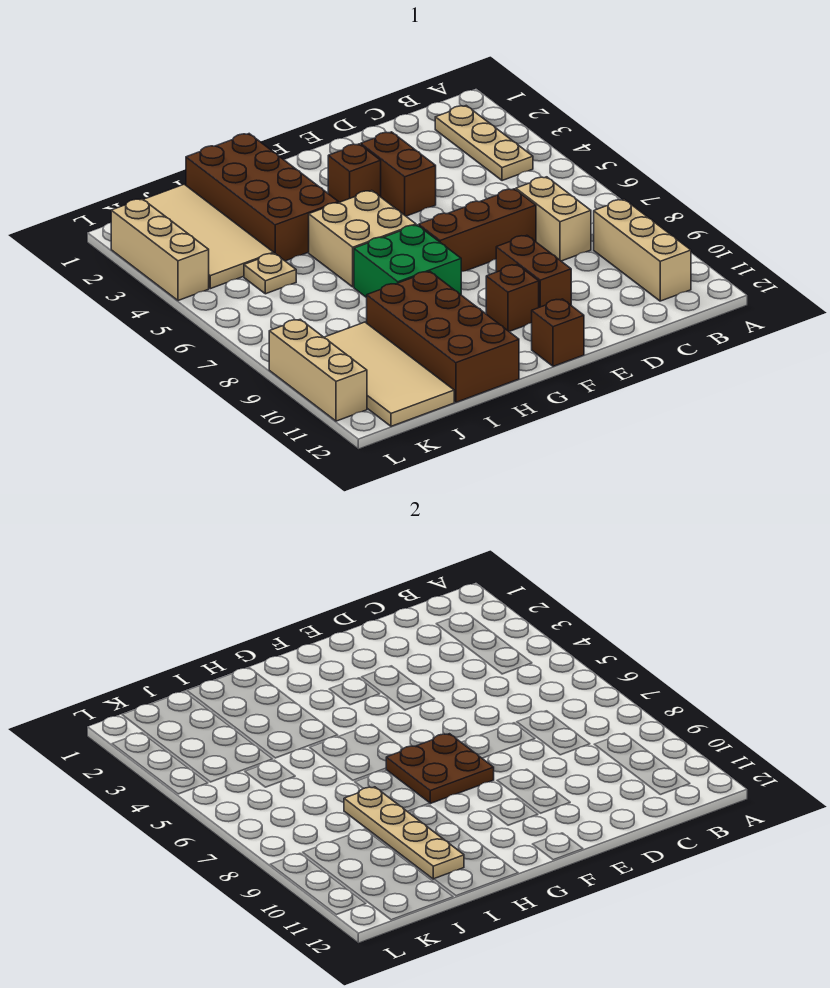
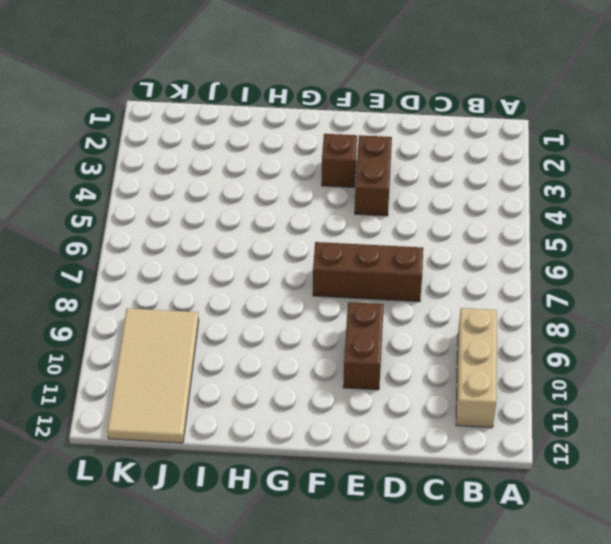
none -> tan 1x3 plate [435,106,533,181]
none -> tan 1x2 brick [516,177,591,261]
none -> brown 1x1 brick [486,265,539,331]

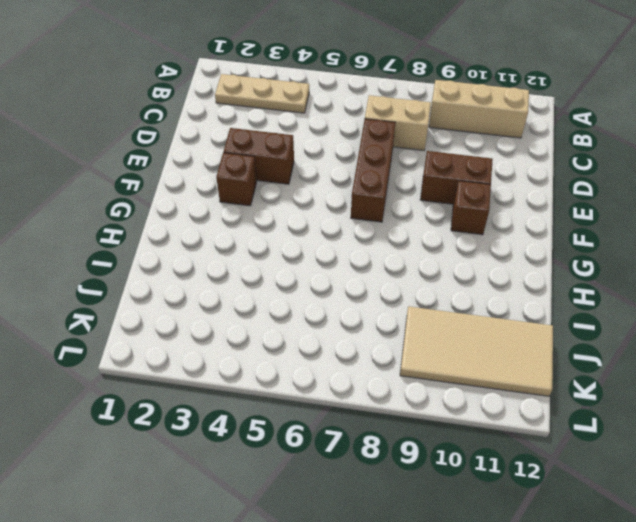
none -> brown 1x1 brick [532,299,584,366]
none -> tan 2x2 brick [309,191,416,287]
none -> green 2x2 brick [354,225,461,298]

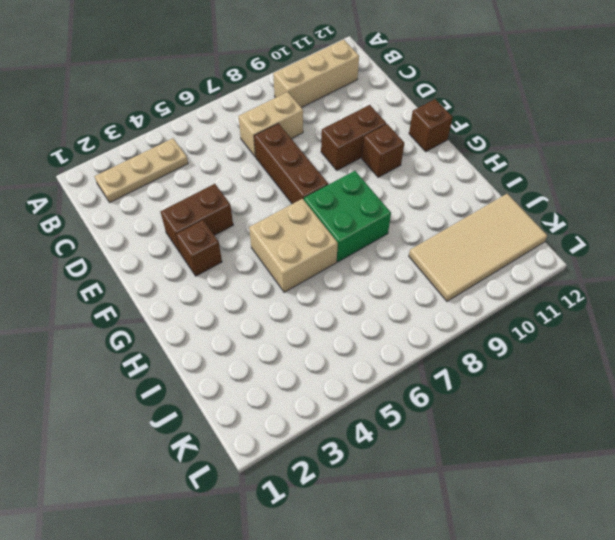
none -> brown 2x4 brick [186,134,338,261]
none -> brown 2x4 brick [367,271,519,402]
none -> tan 2x4 tile [143,184,274,289]

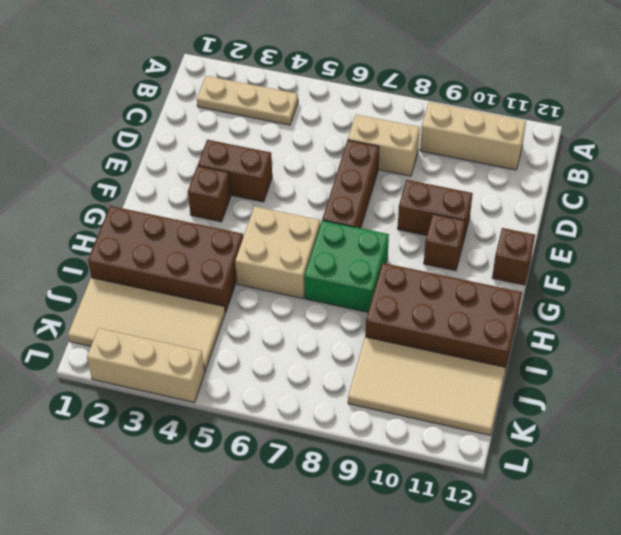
none -> tan 1x1 plate [244,253,296,294]
none -> tan 1x3 brick [269,319,367,421]
none -> brown 2x2 plate [386,734,494,803]

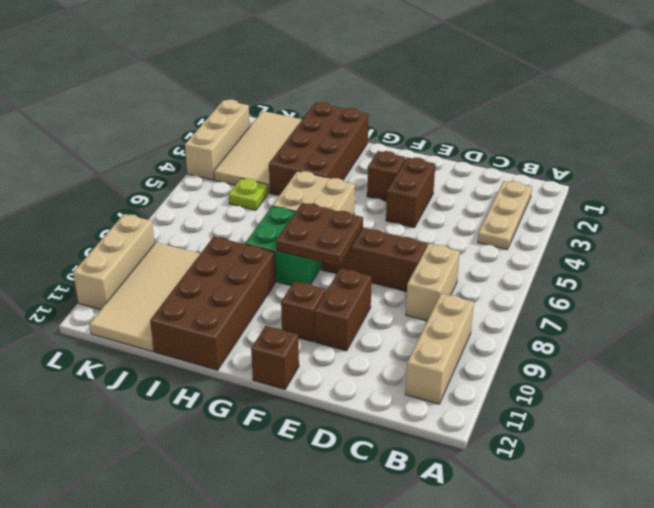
lime 1x1 plate [228,178,268,210] -> tan 1x1 plate [244,253,296,294]
none -> tan 1x4 plate [344,787,464,879]

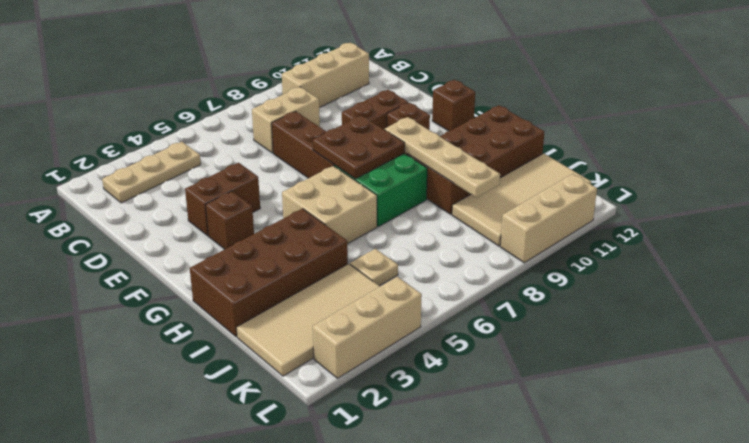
tan 1x4 plate [385,117,500,197] -> tan 1x4 plate turned to [344,787,464,879]

